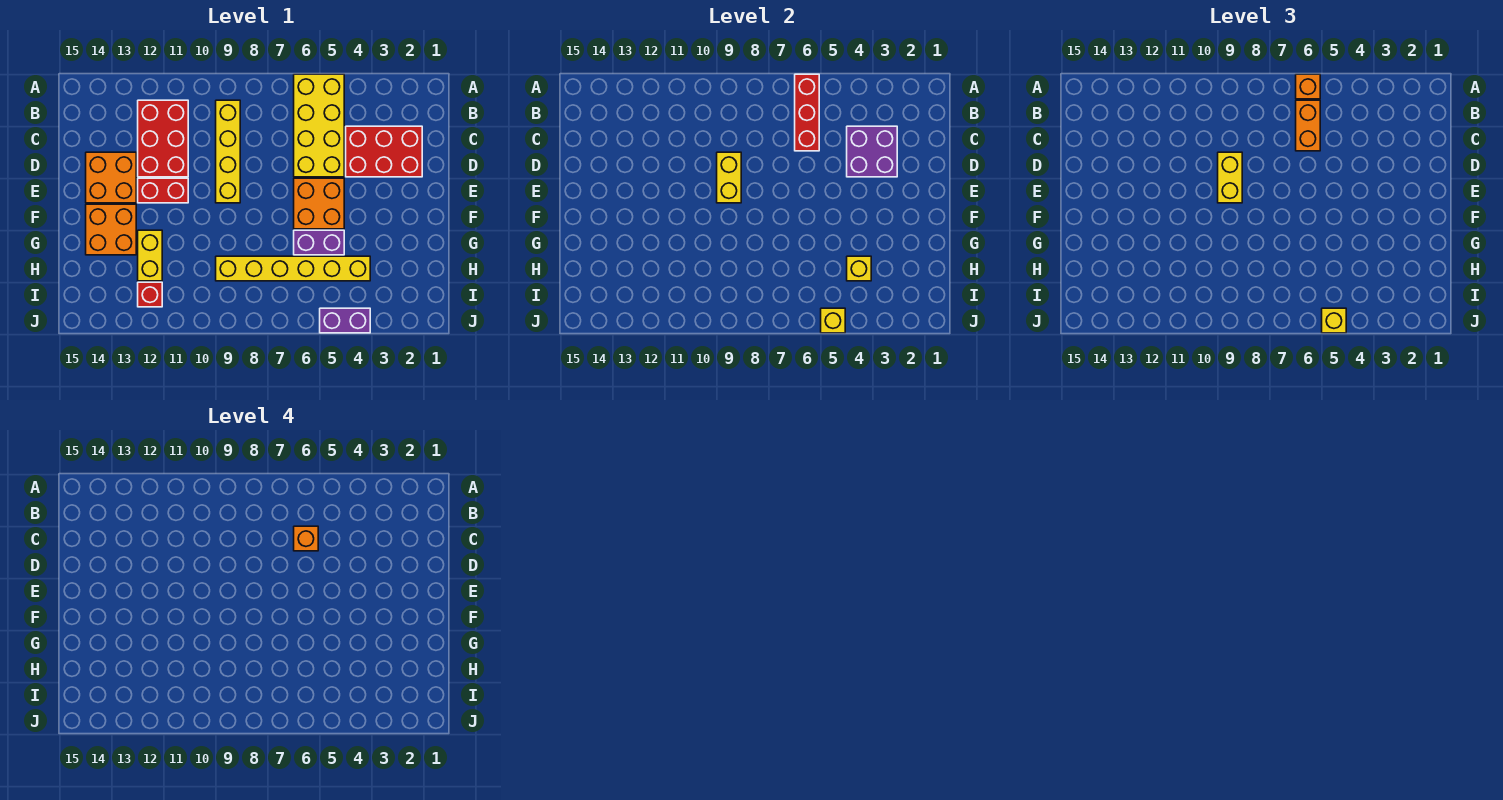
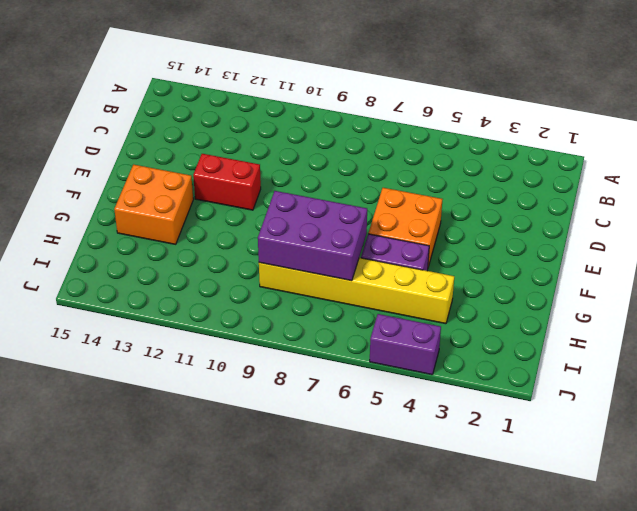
purple 2x3 brick [258,191,367,281] -> none
none -> yellow 2x4 brick [294,74,344,177]
none -> yellow 1x4 brick [216,100,240,203]
none -> red 2x3 brick [138,100,188,177]

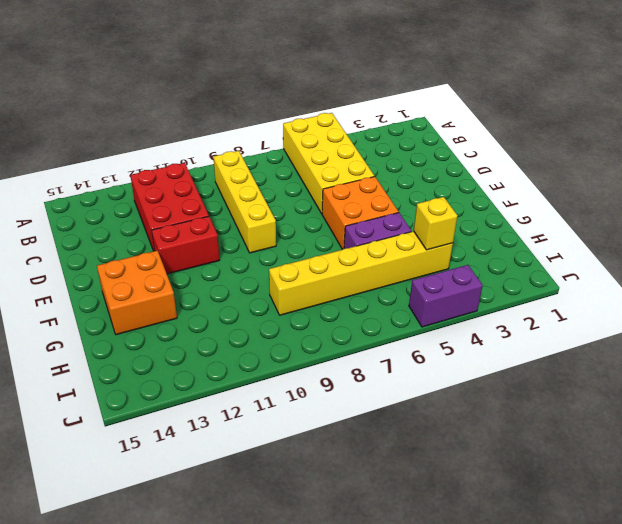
none -> red 2x3 brick [346,126,422,177]
none -> orange 2x2 brick [86,152,136,203]
none -> yellow 1x2 brick [138,230,162,281]

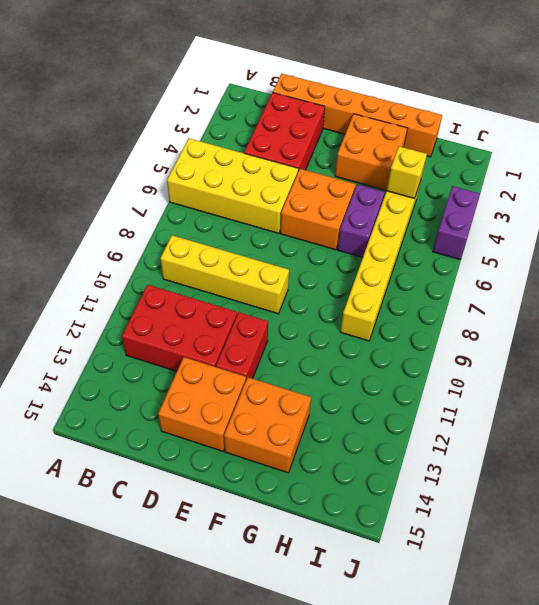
orange 1x6 brick [273,74,442,157] -> none
orange 2x2 brick [335,114,407,191] -> none
none -> yellow 1x2 brick [138,230,162,281]
none -> red 1x1 brick [138,282,162,307]
none -> red 1x3 brick [795,74,819,151]

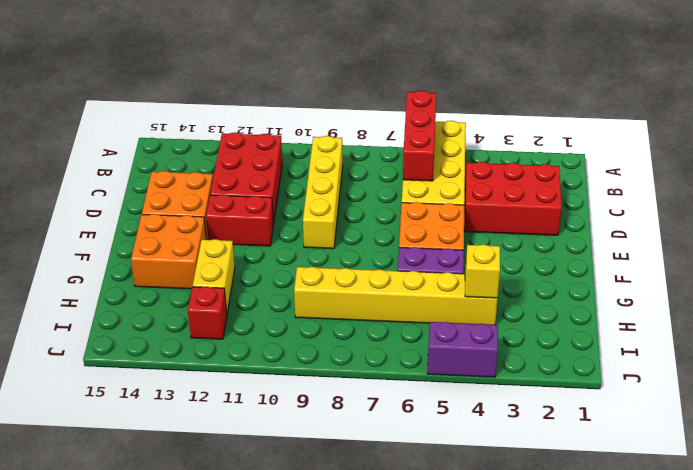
none -> purple 2x2 brick [847,126,897,177]
none -> yellow 1x2 brick [717,152,741,203]
none -> yellow 1x1 brick [821,308,845,333]

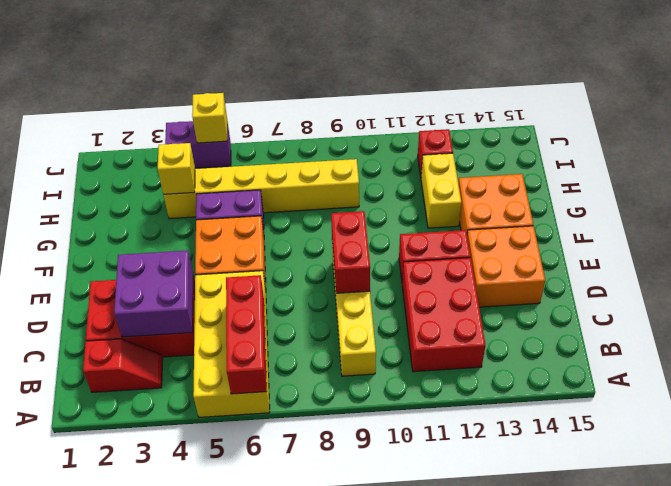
red 1x2 slope [83,339,163,392] -> none
red 1x2 brick [331,211,370,293] -> yellow 1x2 brick [717,152,741,203]
none -> orange 1x1 brick [1296,74,1320,99]
none -> orange 1x2 brick [1296,100,1320,151]
none -> yellow 1x2 brick [1218,152,1242,203]

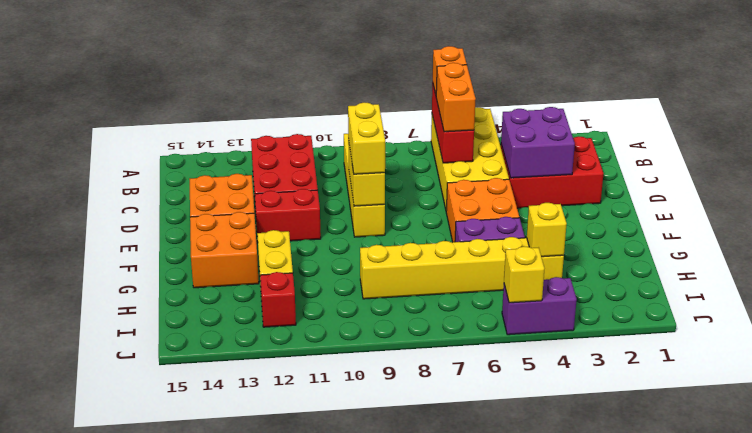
none -> yellow 1x1 brick [1322,308,1346,333]
none -> orange 1x1 brick [294,526,318,551]

